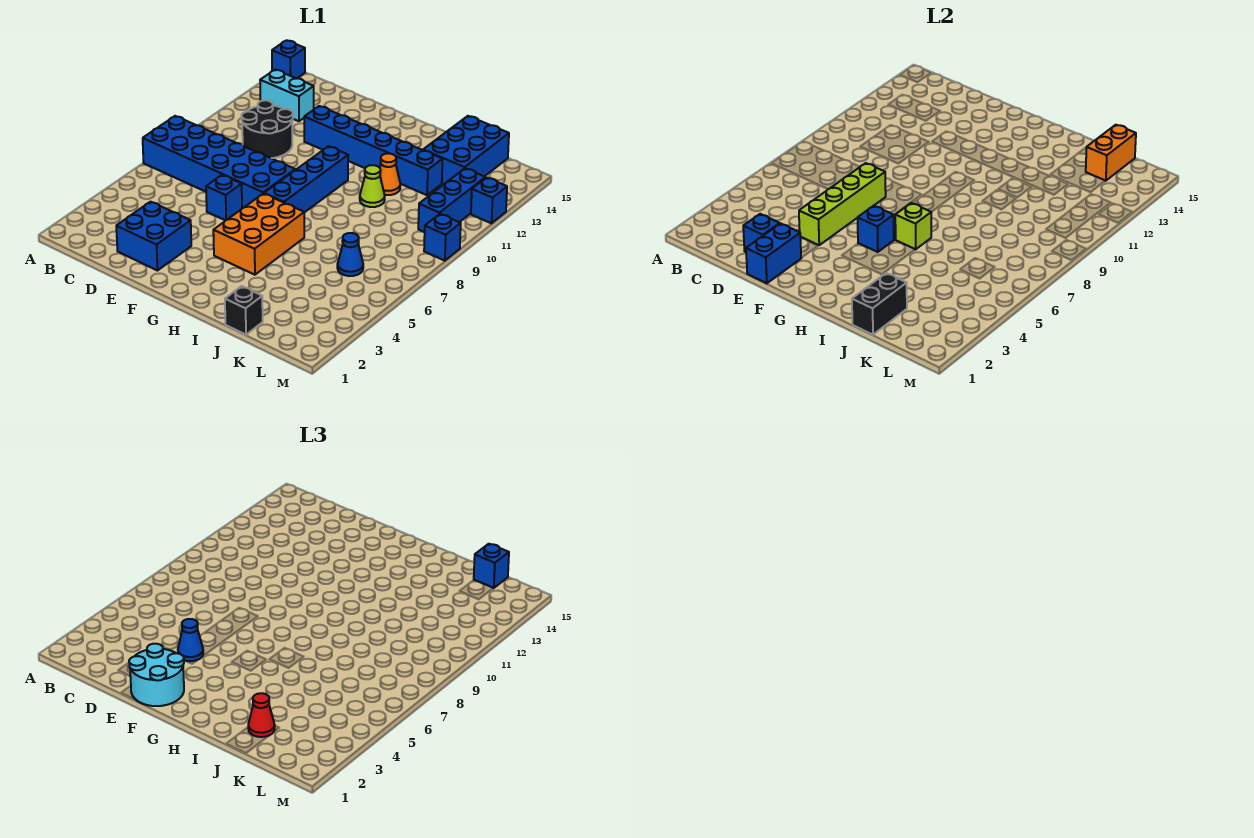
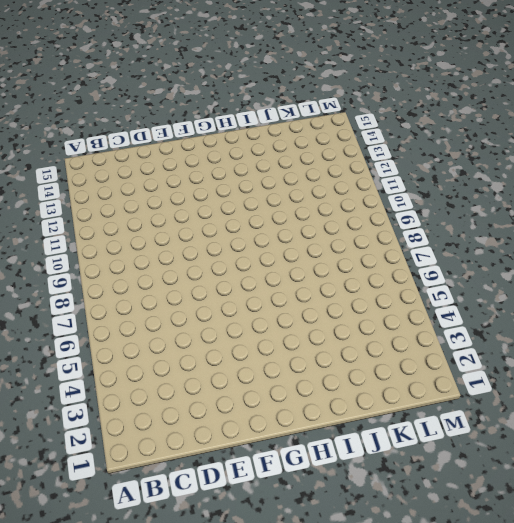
none -> blue 2x6 brick [143,116,295,208]
none -> blue 1x1 brick [272,40,305,79]
none -> cyan 1x2 brick [260,70,314,121]

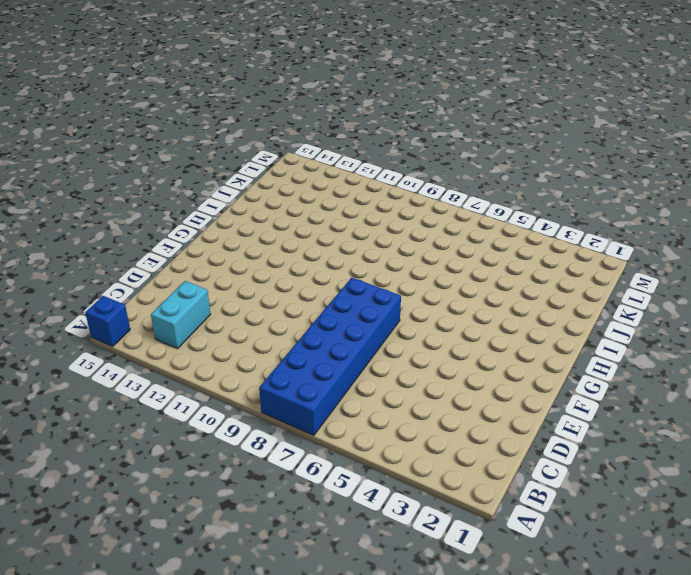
none -> black 2x2 round brick [241,100,293,158]
none -> blue 2x2 brick [116,202,191,271]
none -> blue 1x1 brick [206,175,242,221]

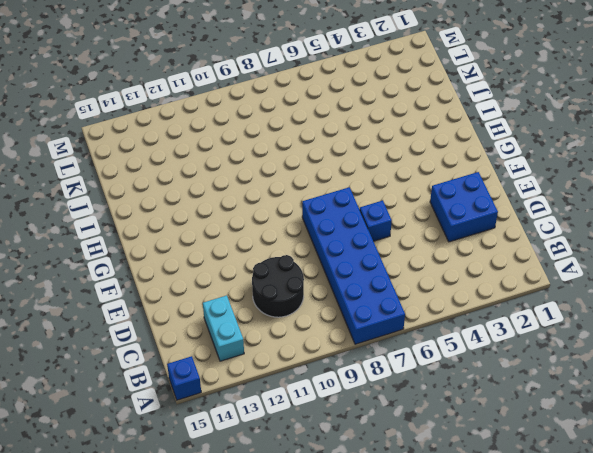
none -> blue 1x6 brick [304,106,443,195]
none -> orange 2x3 brick [213,193,304,275]
none -> blue 1x4 brick [264,146,348,213]

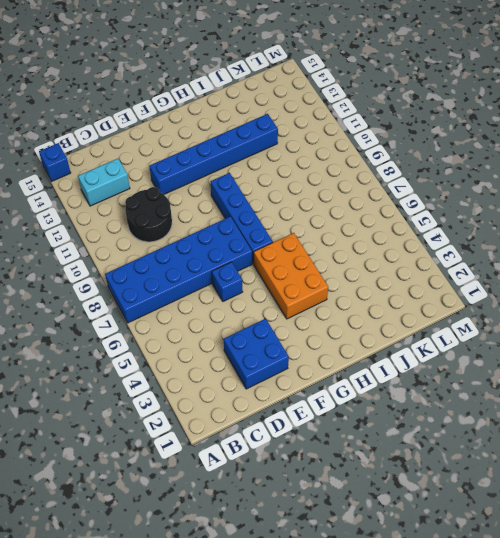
none -> lime 1x1 cone [360,165,385,207]
none -> orange 1x1 cone [380,153,400,195]
none -> black 1x1 brick [225,286,263,335]

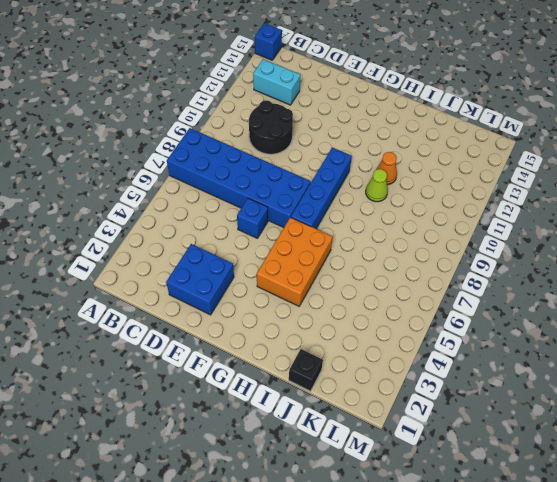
none -> blue 1x6 brick [304,106,443,195]
none -> blue 2x3 brick [423,116,509,184]
none -> blue 1x1 cone [337,233,363,276]

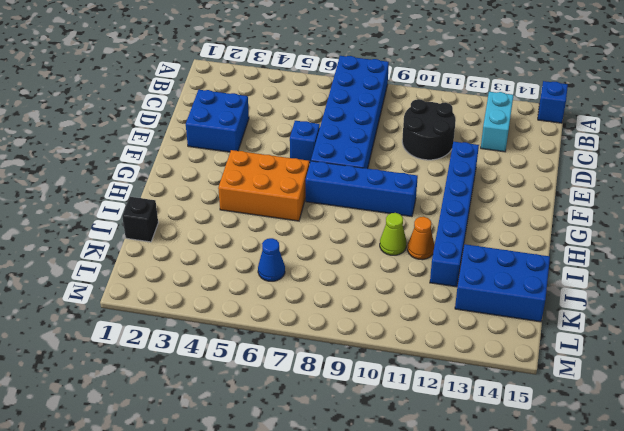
none -> blue 1x3 brick [418,168,485,232]
none -> blue 1x1 brick [424,214,461,261]
none -> blue 1x1 brick [471,178,507,223]

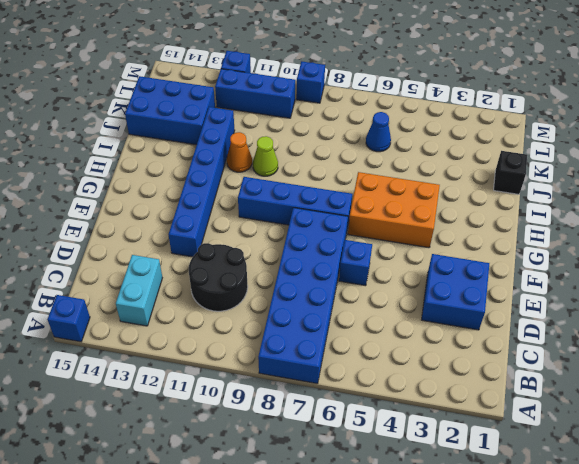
none -> blue 1x1 brick [743,214,780,252]
none -> blue 1x2 brick [746,223,801,283]
none -> lime 1x4 brick [799,163,886,245]

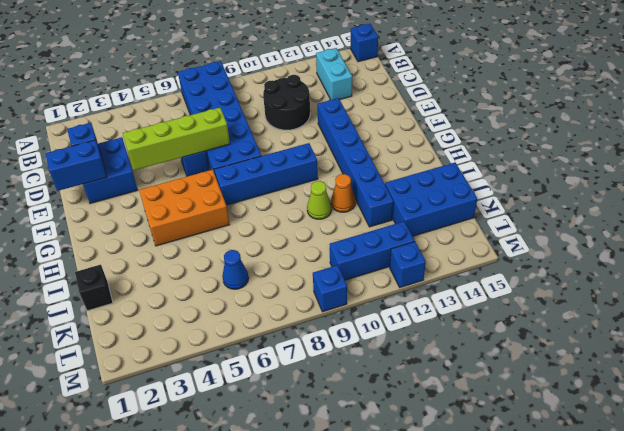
none -> blue 1x1 brick [858,206,894,252]
none -> lime 1x1 brick [895,203,931,250]
none -> black 1x2 brick [852,273,907,335]

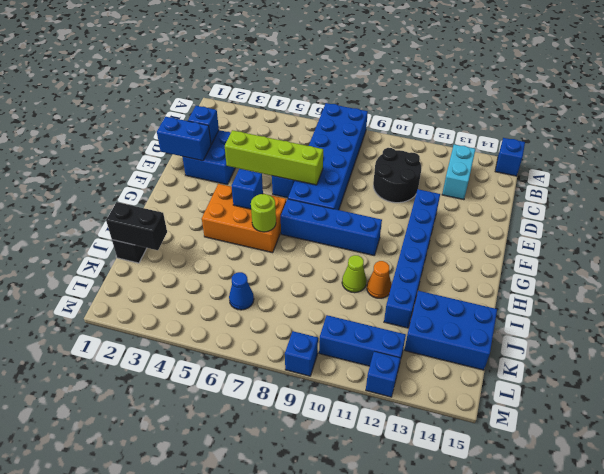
lime 1x1 round brick [251,194,276,232] -> lime 1x1 brick [895,203,931,250]
none -> orange 1x2 brick [1086,125,1136,181]
none -> cyan 2x2 round brick [129,644,184,706]
none -> blue 1x1 cone [178,619,203,661]

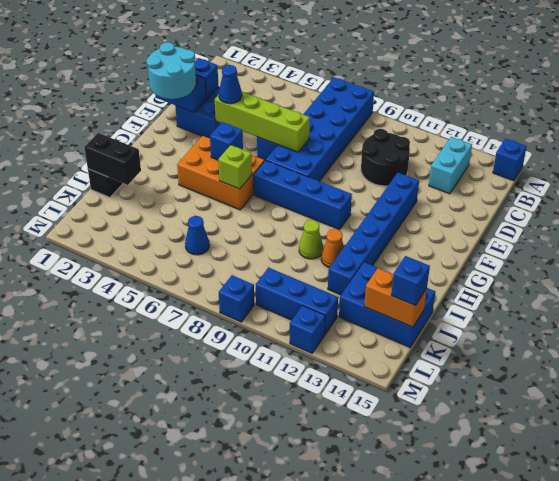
none -> red 1x1 cone [248,693,275,737]

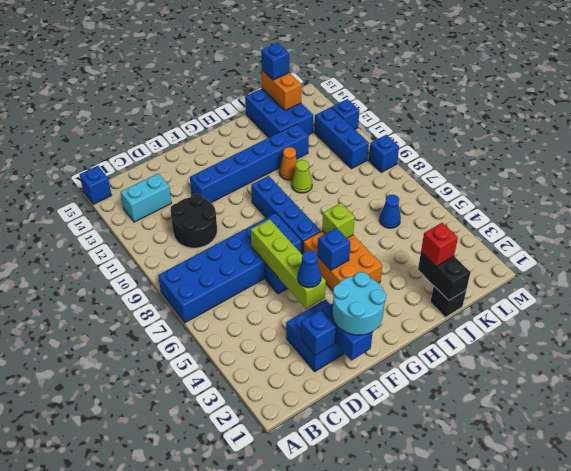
red 1x1 brick [421,223,458,266] -> red 1x1 cone [248,693,275,737]

